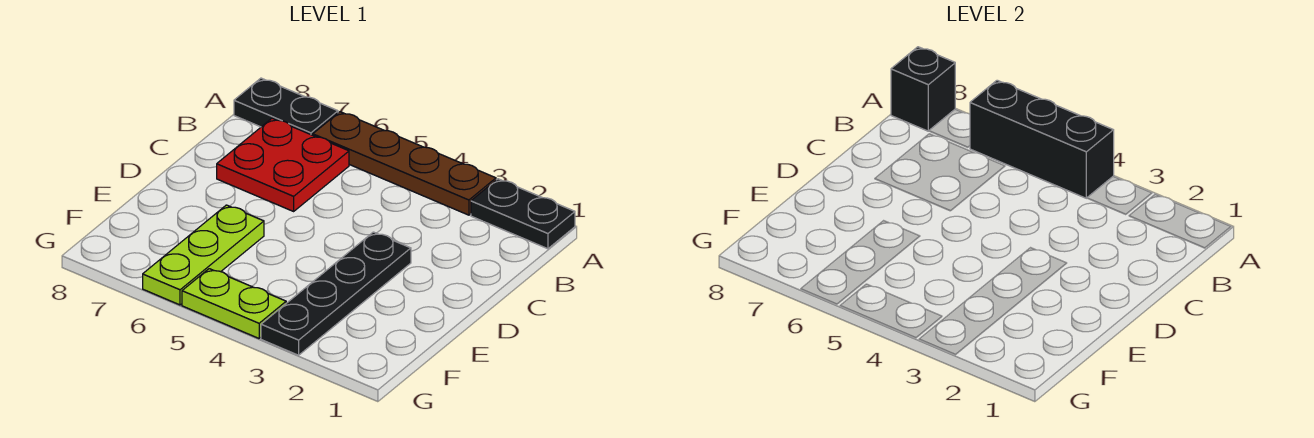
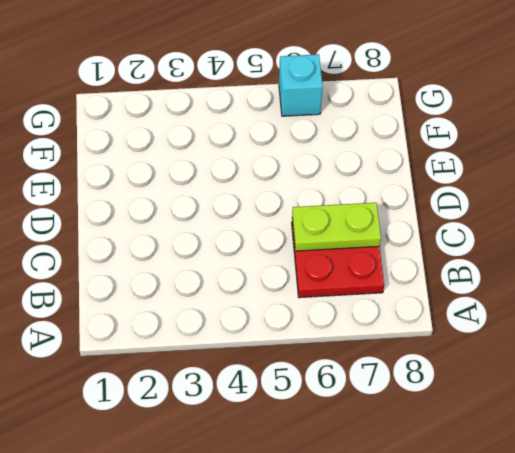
lime 1x2 plate [292,203,381,251] -> lime 1x2 plate moved to [182,269,286,338]
cyan 1x1 brick [279,54,323,116] -> lime 1x3 plate [143,205,264,305]
none -> black 1x2 plate [471,179,575,249]
none -> brown 1x4 plate [313,112,496,215]

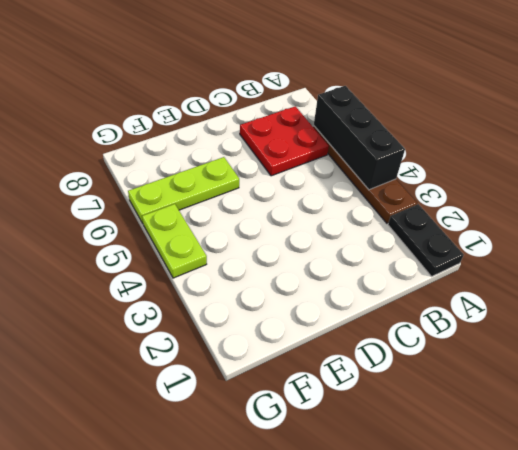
none -> black 1x2 plate [234,78,338,135]
none -> black 1x4 plate [261,232,411,355]

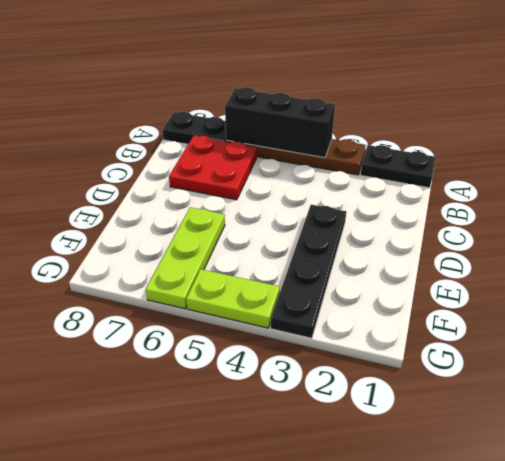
none -> black 1x1 brick [891,47,955,131]

